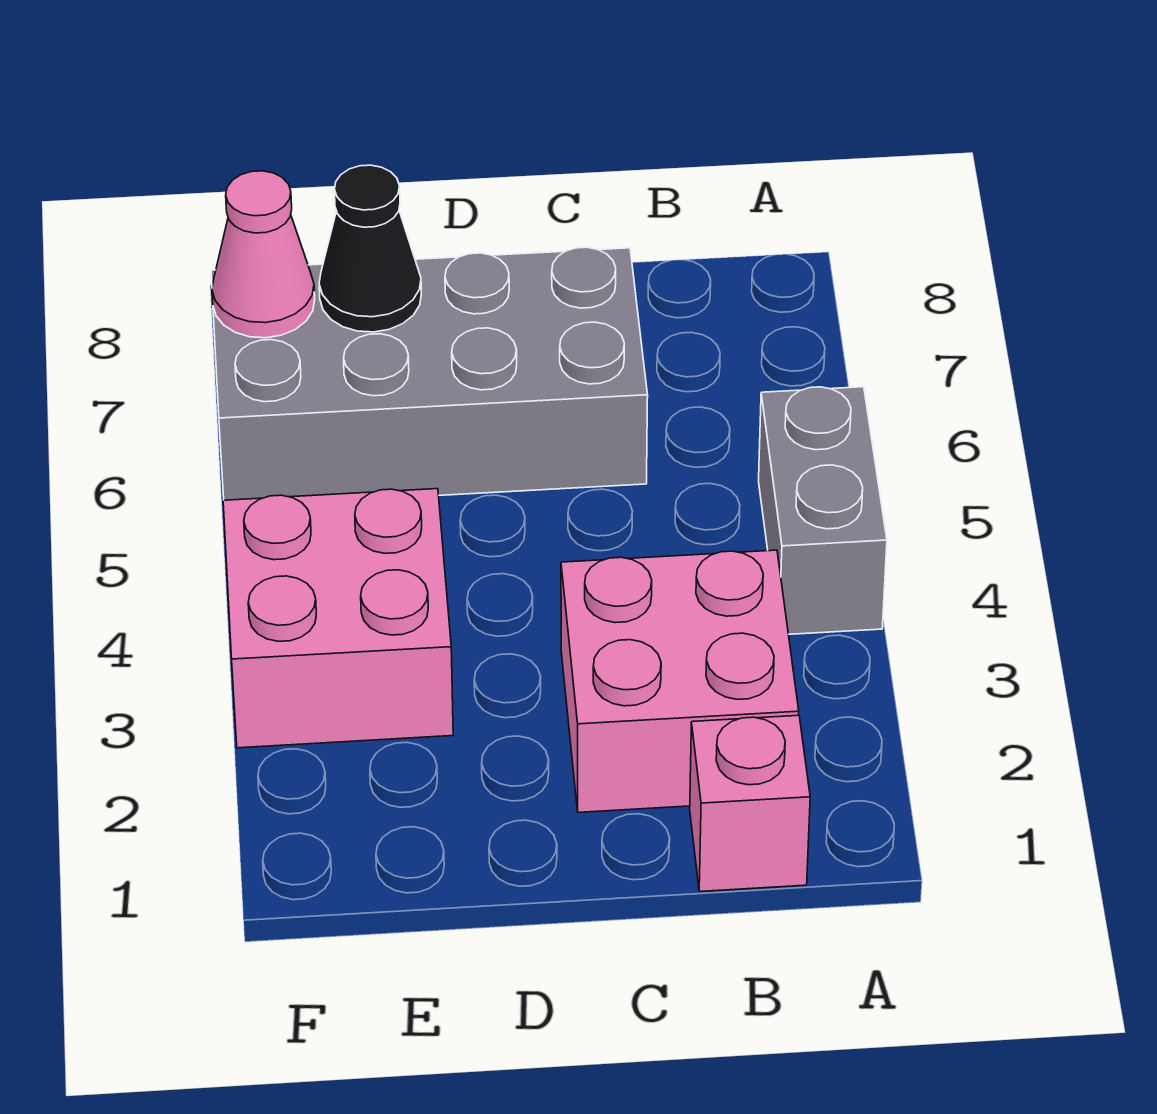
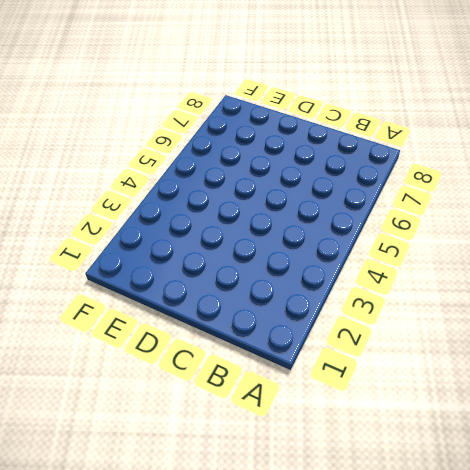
none -> grey 1x2 brick [759,387,887,634]
none -> pink 1x1 brick [690,715,810,891]

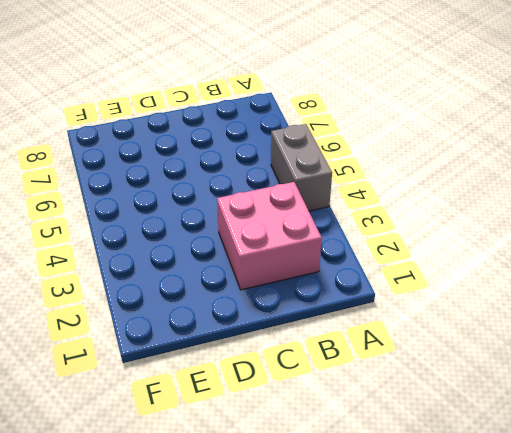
none -> pink 1x1 brick [690,715,810,891]
none -> grey 2x4 brick [211,247,648,500]

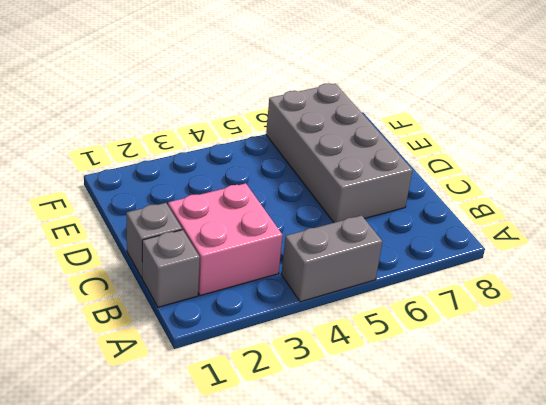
grey 1x1 brick [142,230,200,307] -> pink 1x1 brick [690,715,810,891]
grey 1x1 brick [126,203,182,278] -> none
none -> pink 2x2 brick [223,489,453,748]
none -> black 1x1 cone [319,165,421,332]

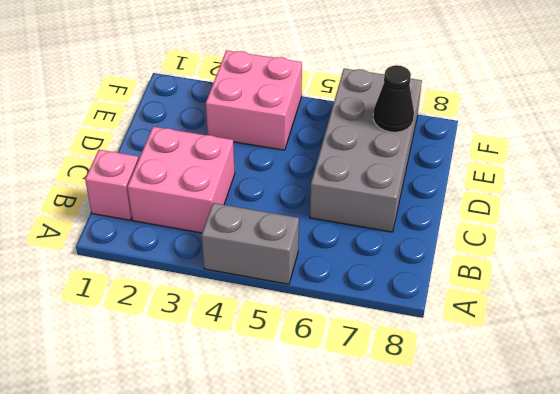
none -> pink 1x1 cone [212,171,315,338]

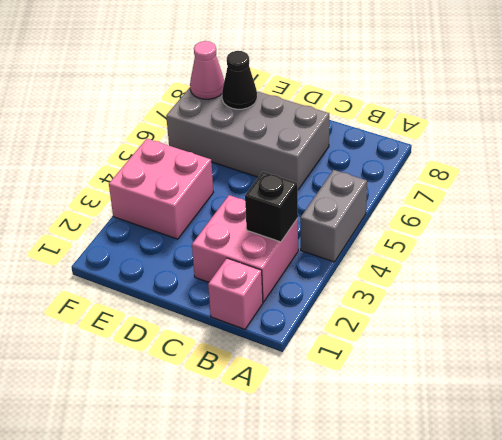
black 1x1 brick [245,172,298,242] -> none

